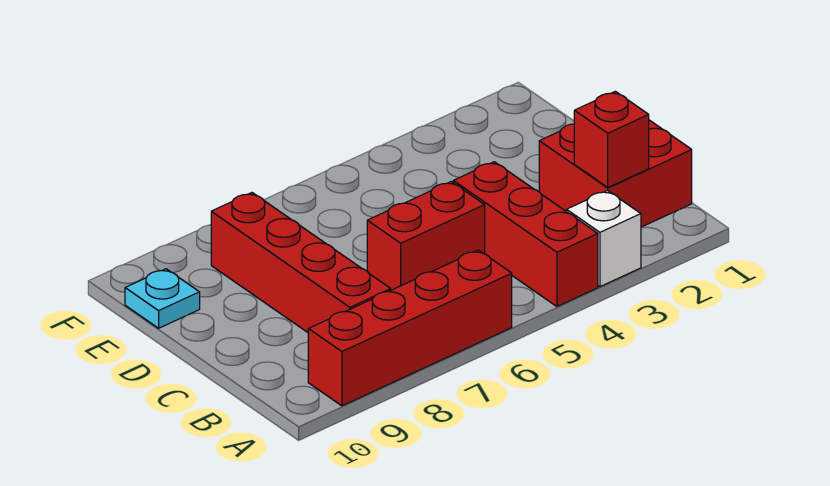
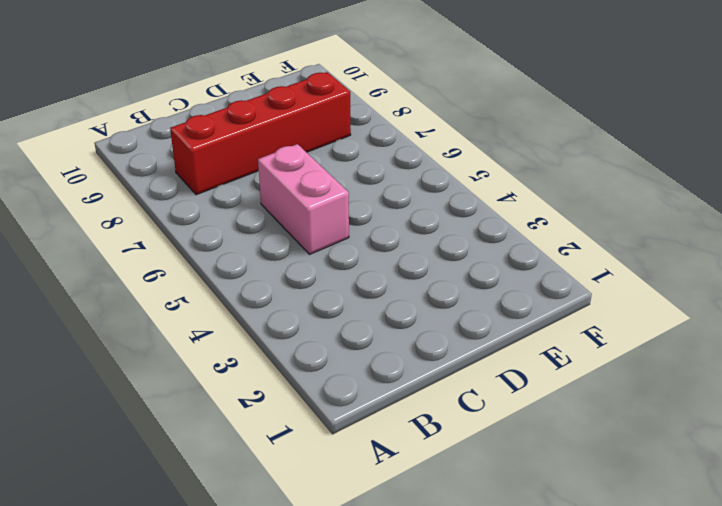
pink 1x2 brick [258,144,349,254] -> red 1x2 brick [367,182,485,290]
none -> white 1x1 brick [567,190,641,287]
none -> red 1x3 brick [453,162,598,306]

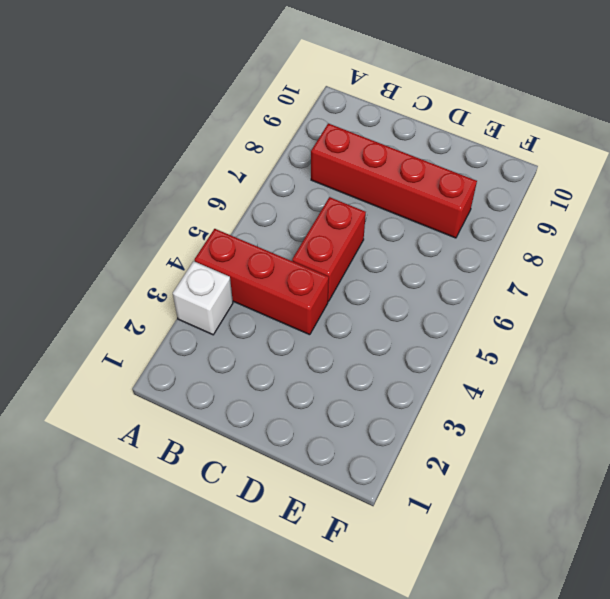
none -> red 1x4 brick [308,250,512,406]
none -> red 2x2 brick [539,120,692,227]

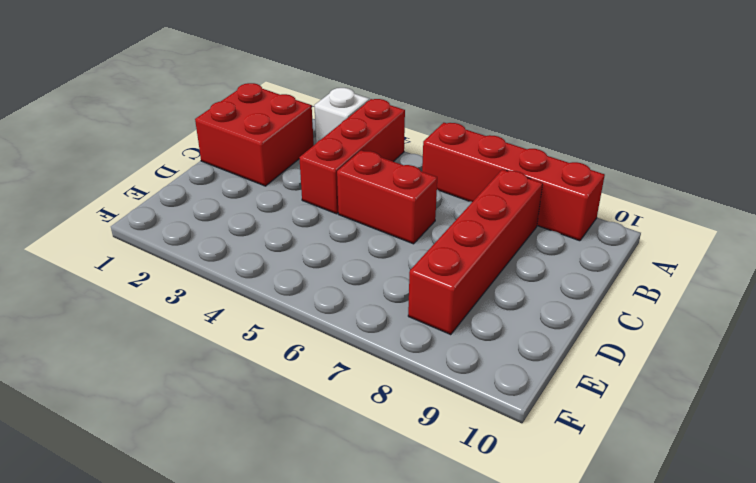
none -> cyan 1x1 plate [125,269,200,328]
none -> red 1x1 brick [574,91,649,187]

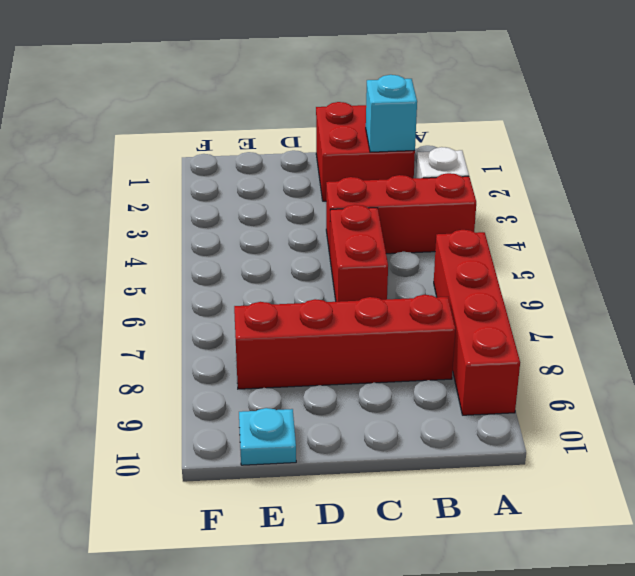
cyan 1x1 brick [366,75,417,152] -> red 1x1 brick [574,91,649,187]

